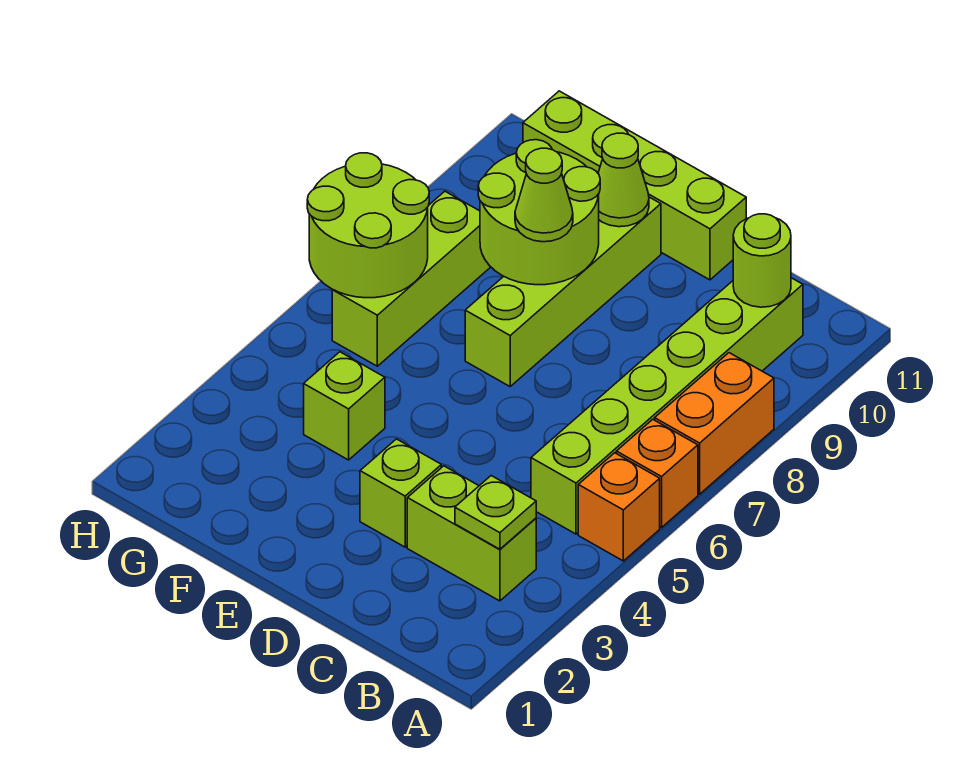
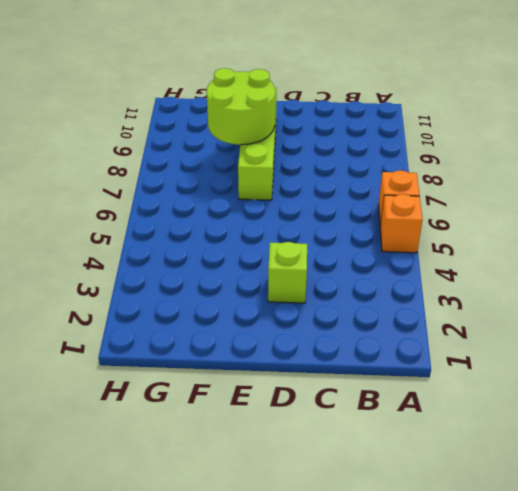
none -> orange 1x2 brick [655,353,774,494]
none -> lime 1x2 brick [407,466,536,601]
none -> lime 1x6 brick [531,278,803,534]

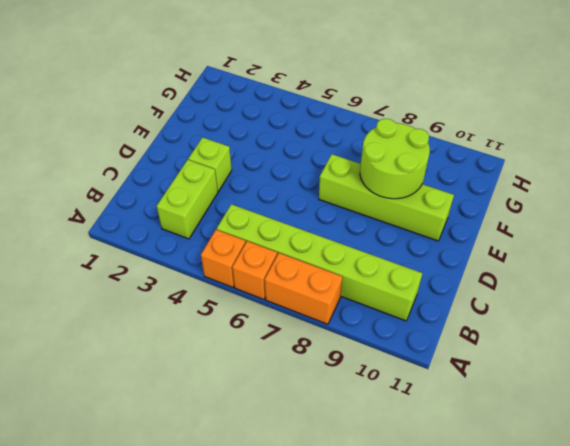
none -> lime 1x4 brick [523,91,746,280]
none -> lime 1x1 brick [304,352,385,460]
none -> lime 1x3 brick [332,191,490,366]

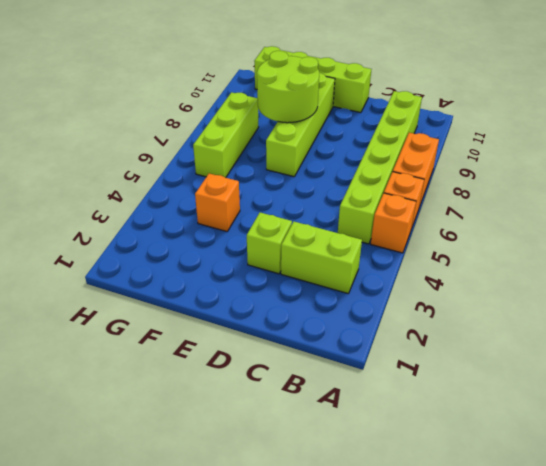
orange 1x1 brick [195,174,240,231] -> lime 1x1 brick [304,352,385,460]
none -> lime 1x1 plate [455,476,536,549]
none -> lime 1x1 round brick [733,214,791,307]
none -> lime 1x1 cone [598,133,649,227]

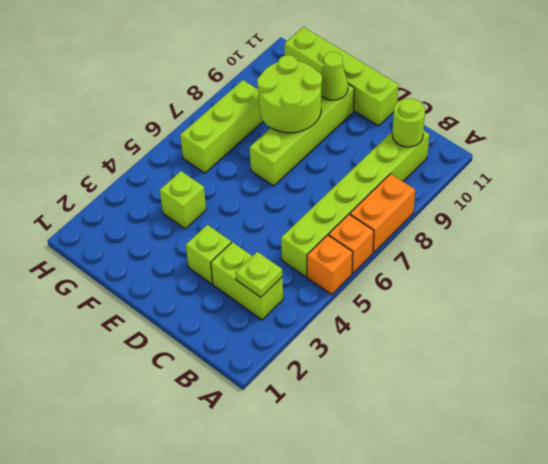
none -> lime 2x2 round brick [307,153,429,298]
none -> lime 1x1 cone [515,148,573,242]

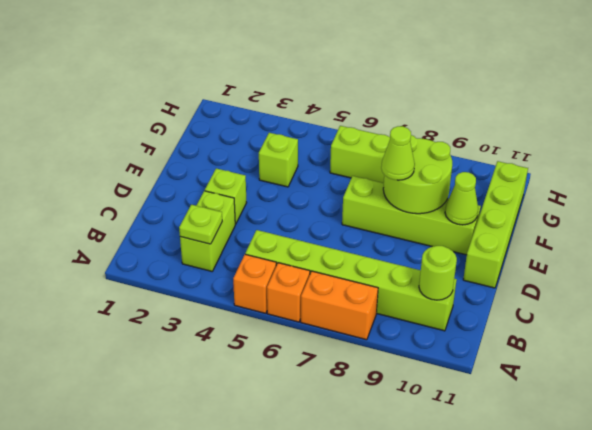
none -> lime 2x2 round brick [307,153,429,298]

